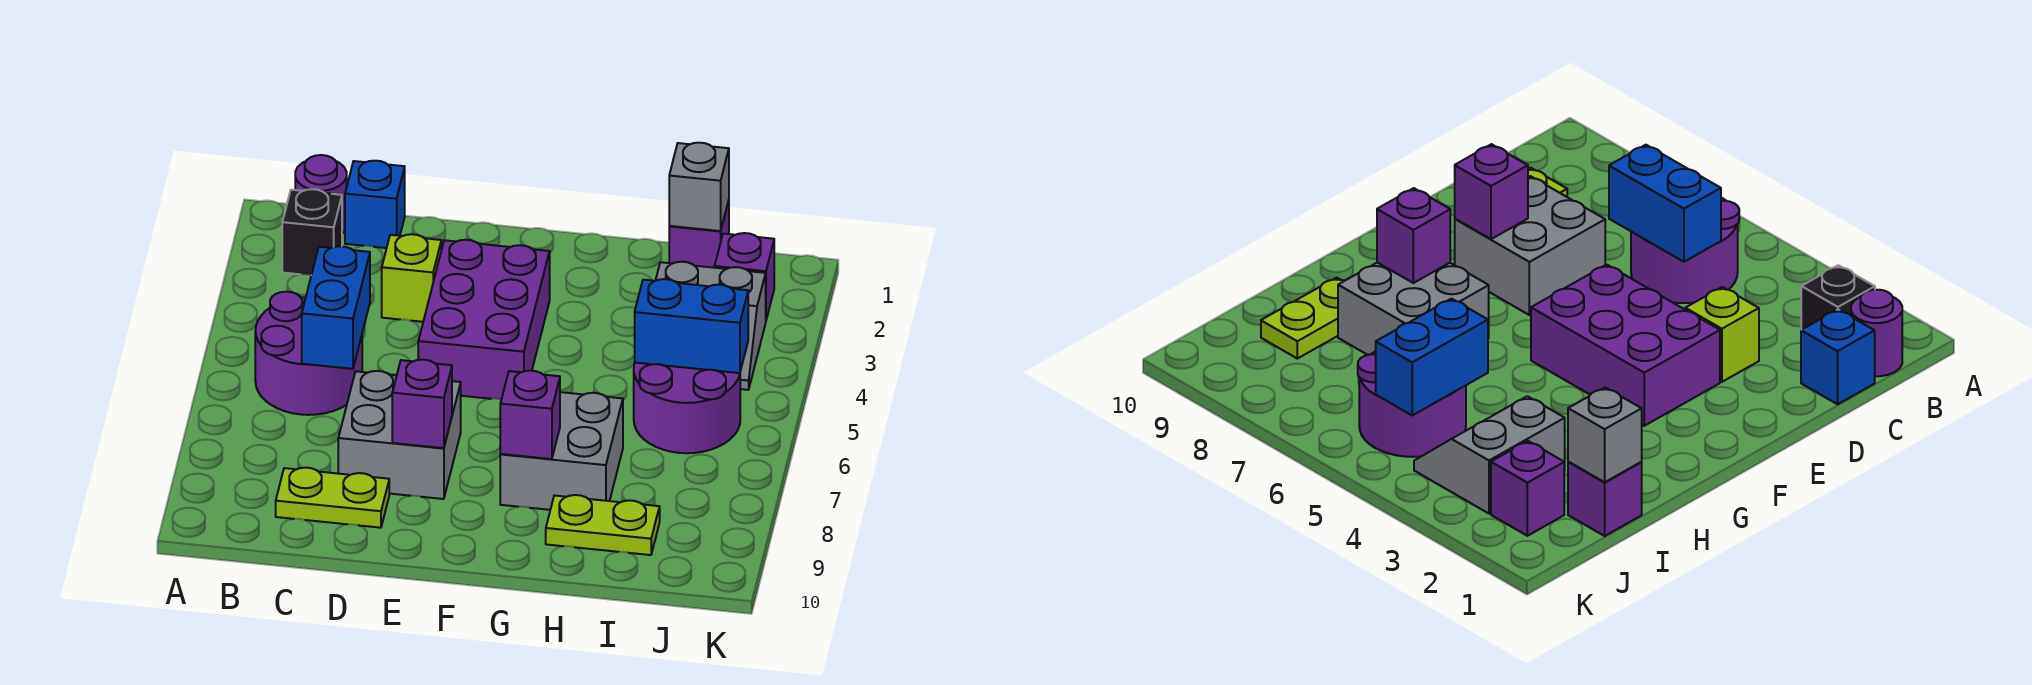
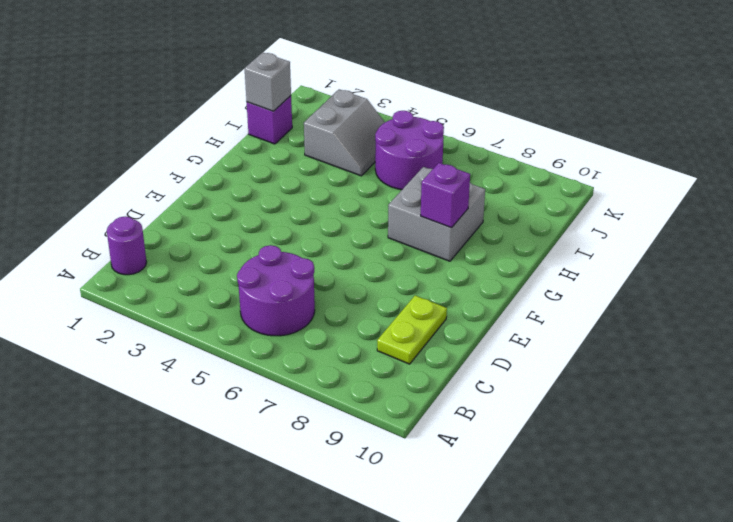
none -> black 1x1 brick [282,189,342,275]
none -> blue 1x1 brick [345,161,405,248]
none -> lime 1x1 brick [382,234,441,322]

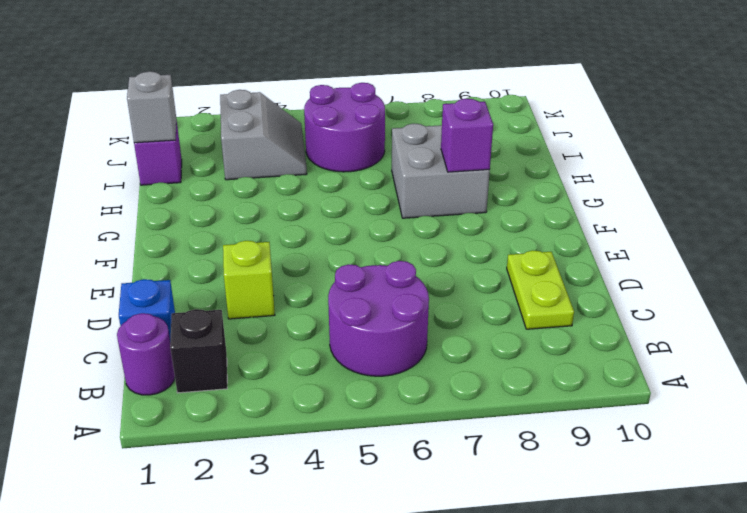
none -> grey 2x2 brick [338,371,461,499]
none -> purple 2x3 brick [418,240,550,400]
none -> lime 1x2 plate [546,495,660,555]

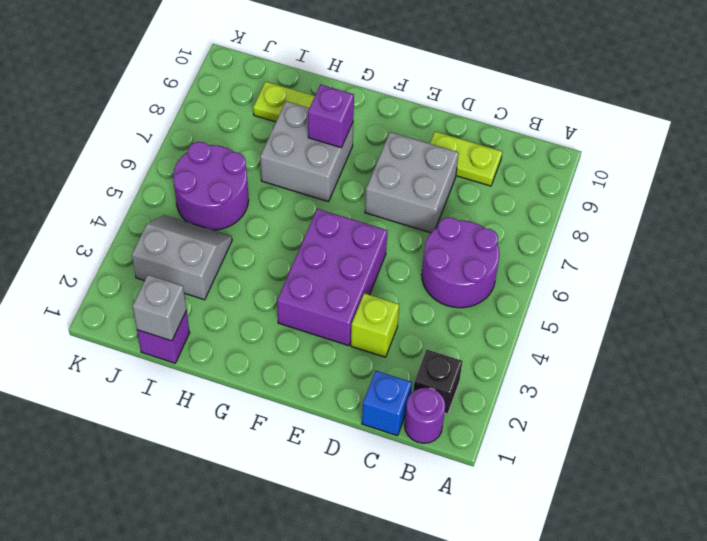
none -> purple 1x1 brick [715,233,774,320]
none -> blue 1x2 brick [302,246,370,369]
none -> purple 1x1 brick [392,360,452,448]

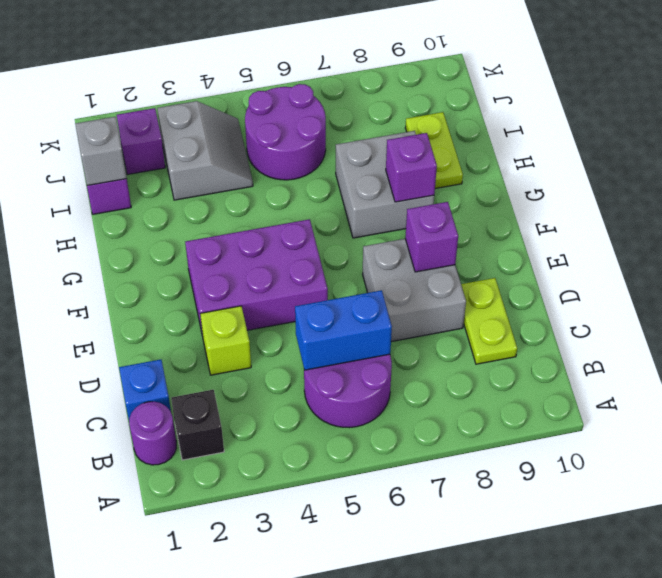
none -> blue 1x2 brick [635,279,748,373]

